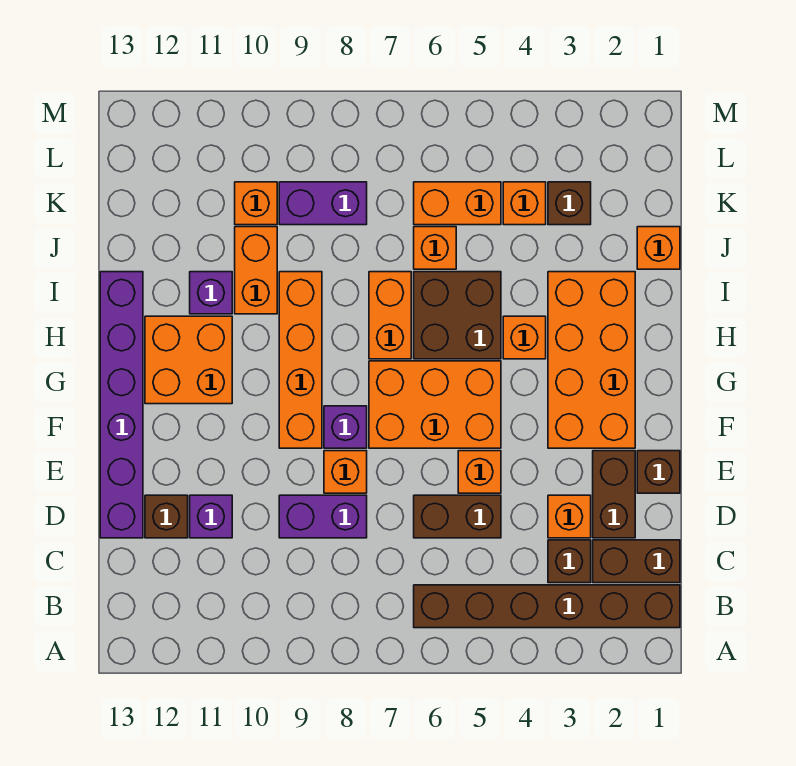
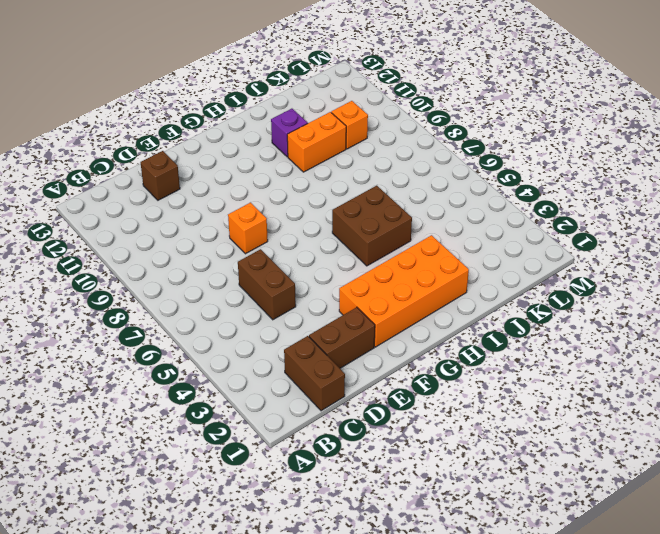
none -> brown 1x6 brick [414,585,680,628]
none -> brown 1x1 brick [548,540,591,583]
none -> orange 1x1 brick [548,495,591,538]
none -> purple 1x2 brick [279,495,367,538]

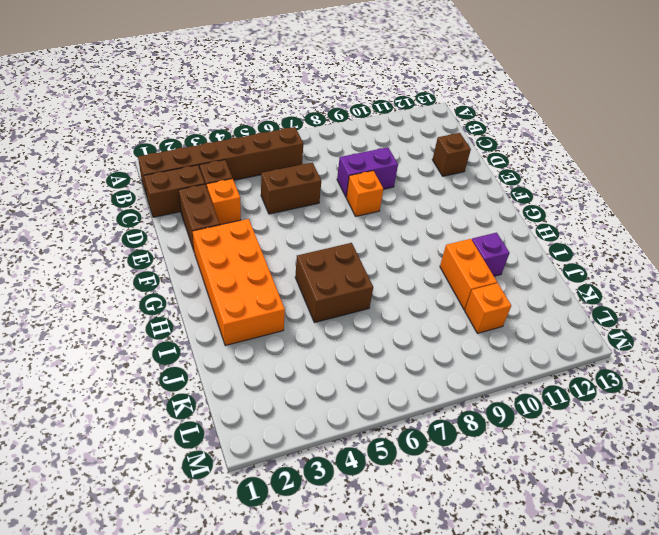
none -> purple 1x1 brick [190,495,232,538]
none -> purple 1x6 brick [100,272,143,538]
none -> brown 1x1 brick [637,451,680,493]
none -> orange 1x1 brick [458,451,501,493]

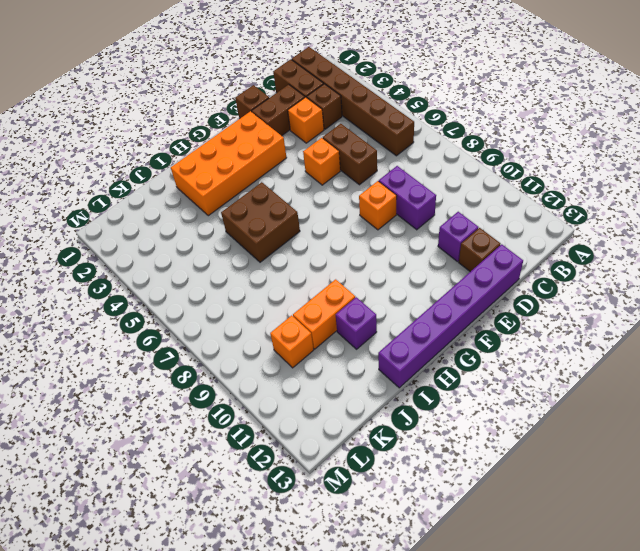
none -> orange 2x3 brick [369,361,501,448]
none -> purple 1x1 brick [324,406,367,448]
none -> orange 1x4 brick [279,272,322,448]
none -> orange 2x2 brick [145,316,232,404]

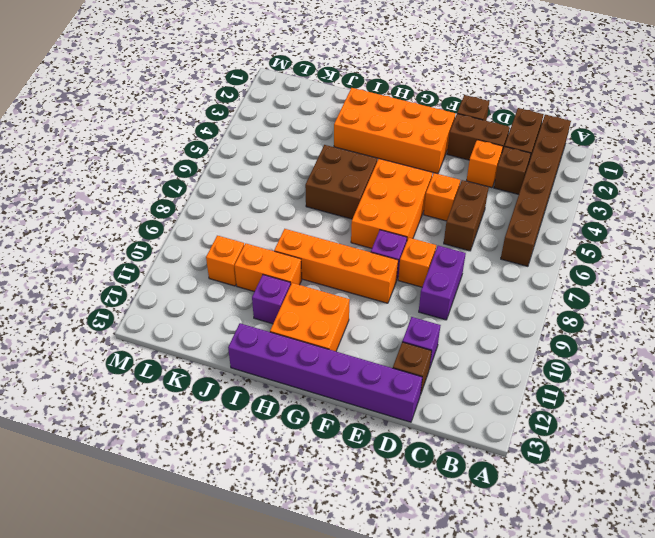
none -> orange 1x1 brick [503,316,546,359]
none -> orange 1x2 brick [369,272,411,359]
none -> orange 1x1 brick [637,227,680,269]
none -> orange 1x1 brick [414,227,456,269]

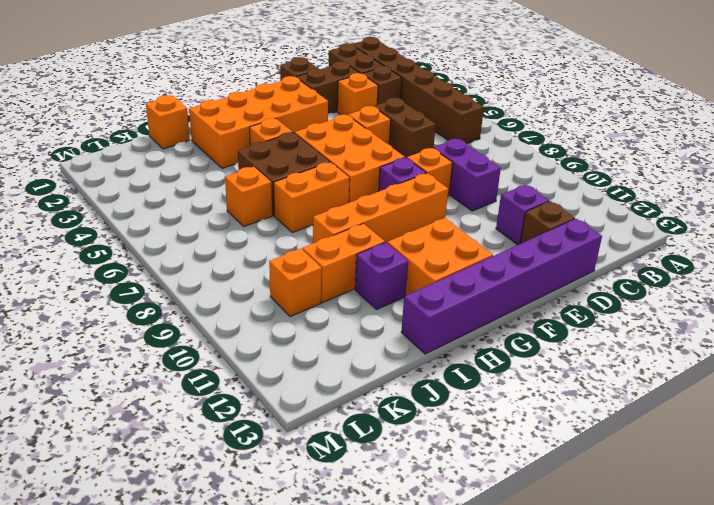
none -> brown 1x1 brick [548,182,591,225]
none -> orange 1x1 brick [503,182,546,225]
none -> orange 1x2 brick [414,182,501,225]
none -> purple 1x2 brick [279,182,367,225]

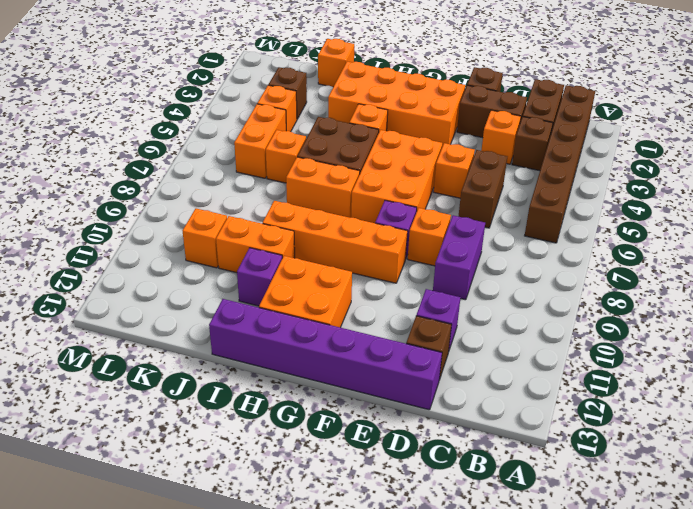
none -> purple 1x2 brick [279,182,367,225]

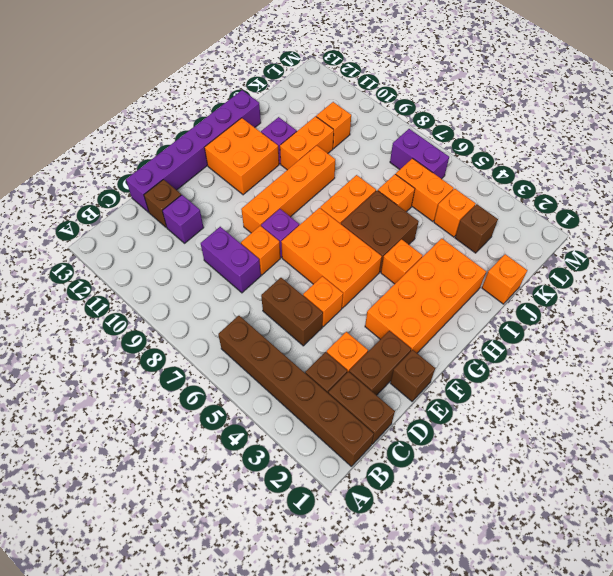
purple 1x2 brick [390,129,449,179] -> purple 1x2 brick moved to [279,182,367,225]

